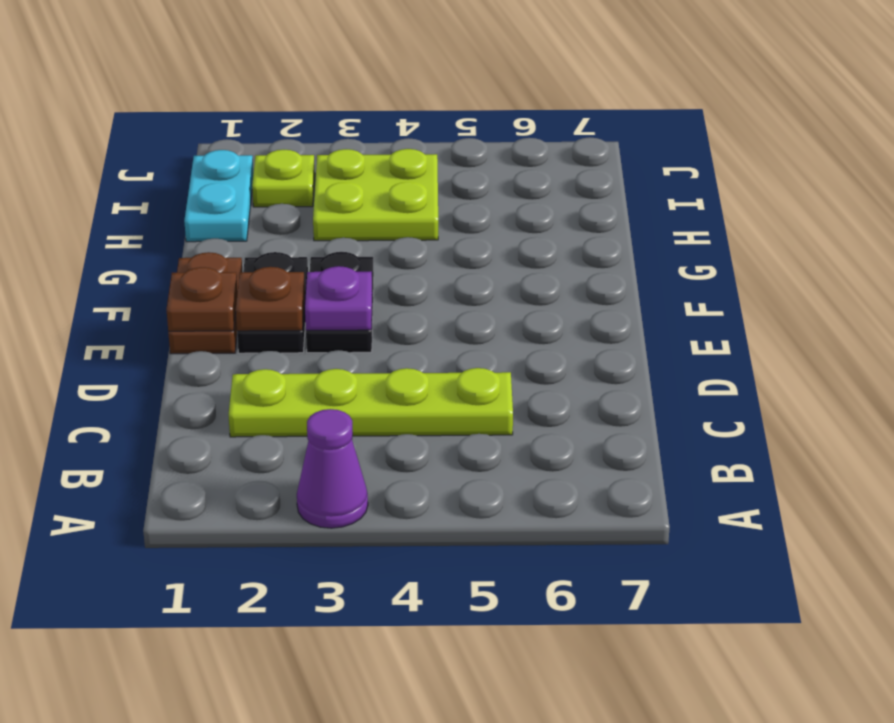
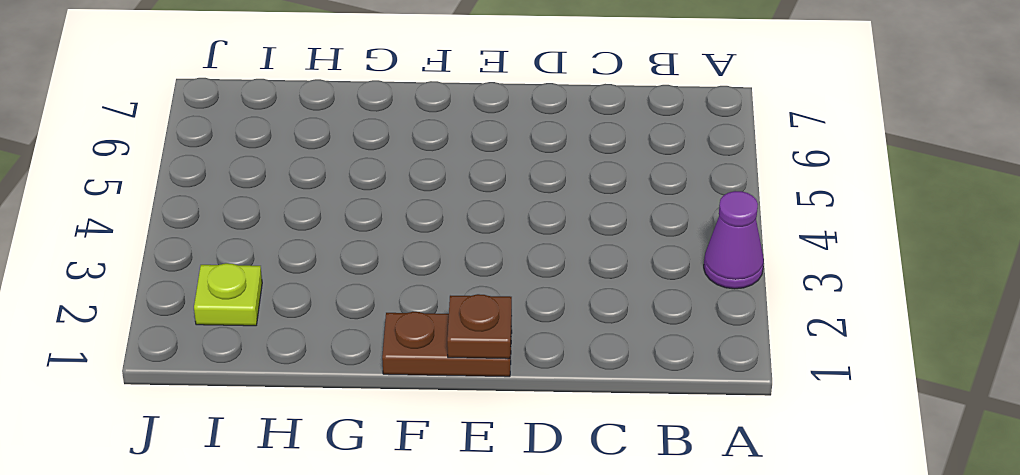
none -> lime 1x4 plate [229,368,513,437]
none -> black 1x2 plate [237,252,308,353]

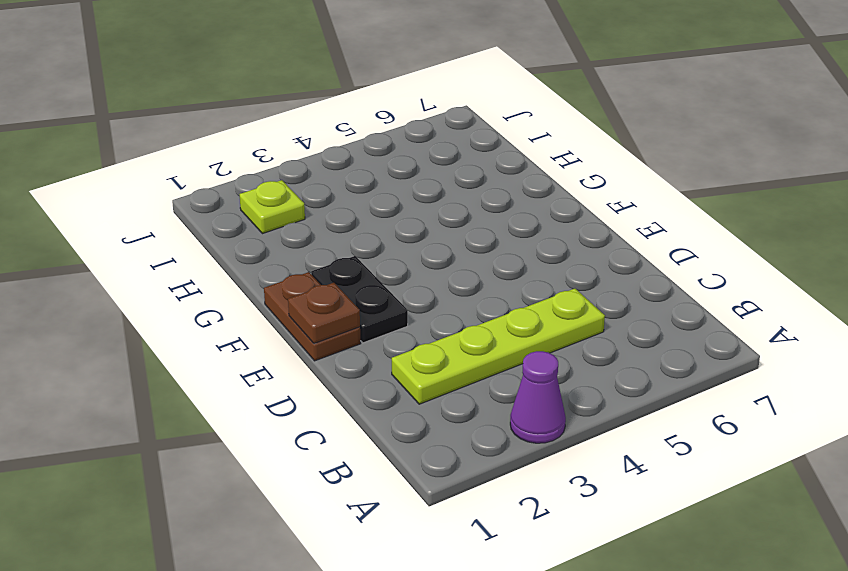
none -> black 1x2 plate [306,252,374,353]
none -> cyan 1x2 plate [184,150,253,242]

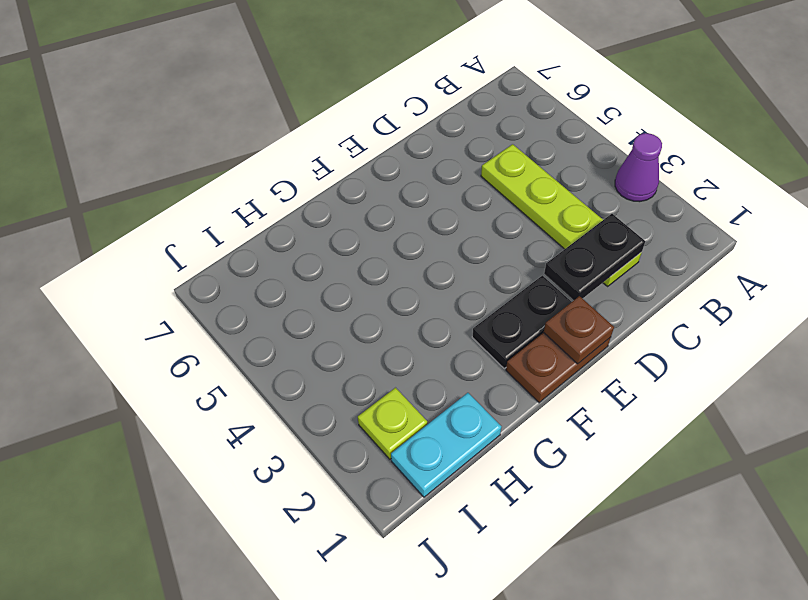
black 1x2 plate [544,214,645,300] -> black 1x2 plate moved to [306,252,374,353]
none -> lime 2x2 plate [313,149,438,241]
none -> brown 1x1 plate [236,267,305,331]

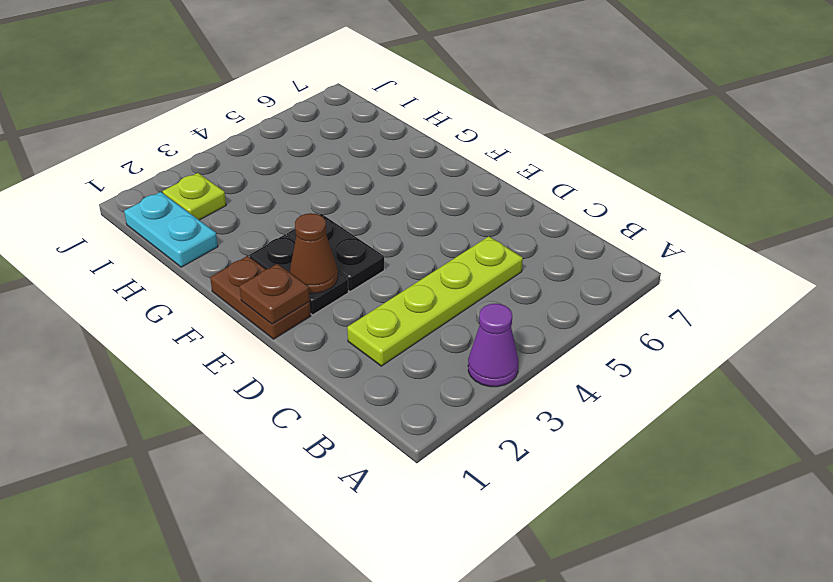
brown 1x1 cone [290,213,338,293] -> brown 1x1 plate [236,267,305,331]
none -> lime 2x2 plate [313,149,438,241]
none -> purple 1x1 plate [305,266,372,330]

